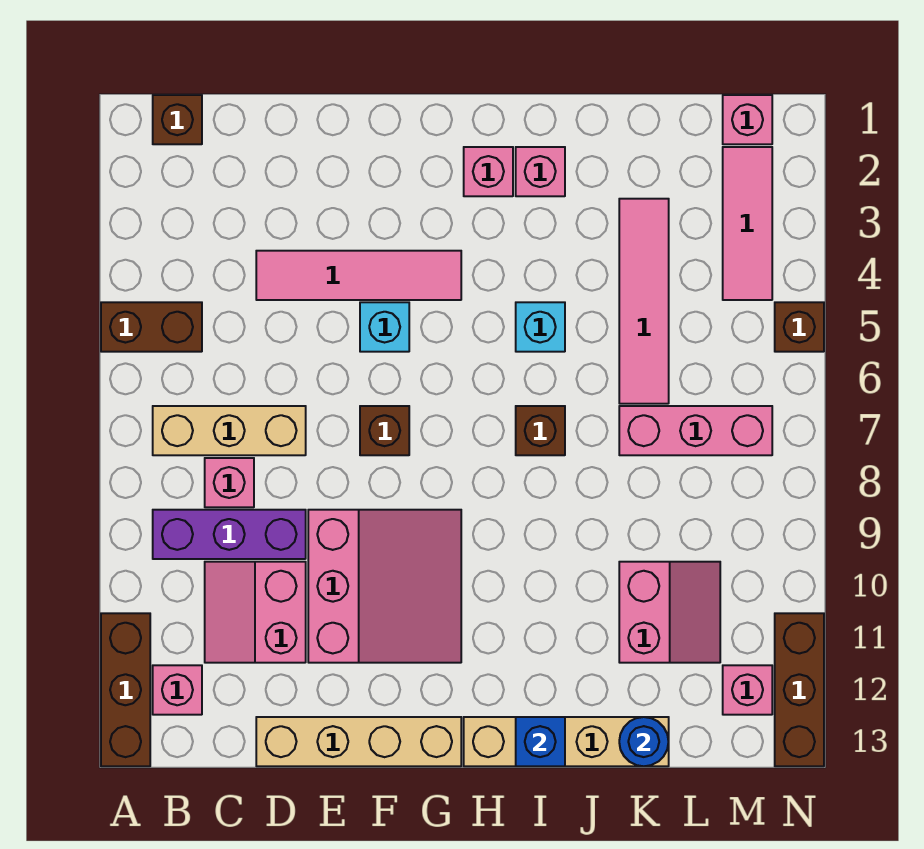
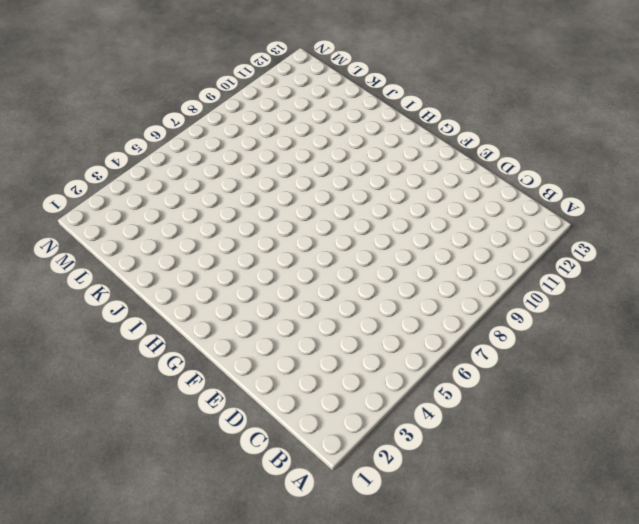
none -> brown 1x2 brick [101,302,202,352]
none -> brown 1x3 brick [101,613,150,766]
none -> brown 1x1 brick [153,95,202,144]

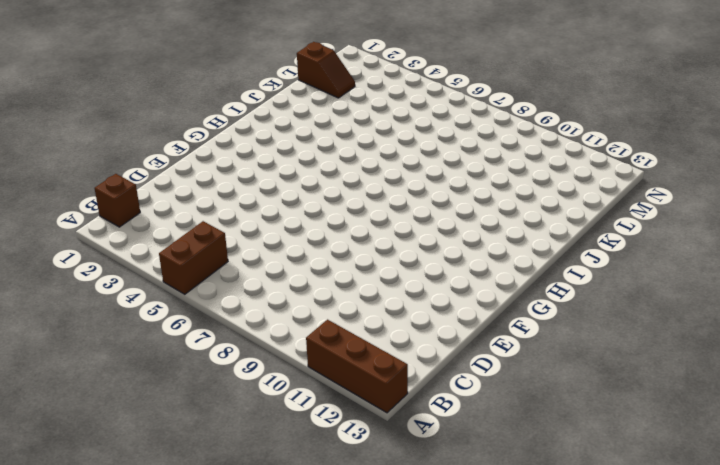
brown 1x2 slope [297,42,355,98] -> none
none -> tan 1x3 brick [153,406,306,455]
none -> purple 1x3 brick [153,510,306,559]
none -> pink 1x1 brick [153,665,202,715]

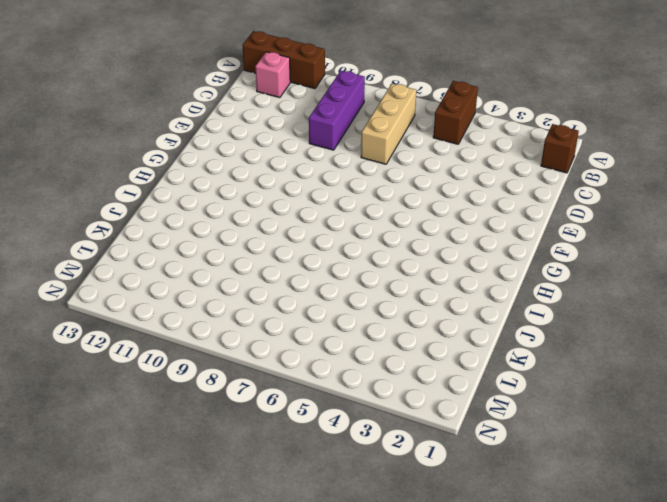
none -> pink 1x1 brick [205,458,254,507]
none -> pink 2x2 slope [205,562,306,663]
none -> pink 1x4 tile [256,251,461,300]

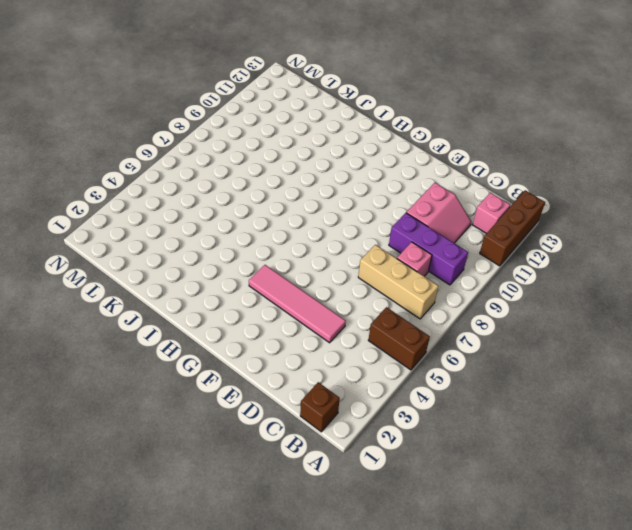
none -> tan 1x4 brick [256,717,461,766]
none -> pink 3x3 slope [308,510,461,663]
none -> cyan 1x1 brick [360,302,409,352]

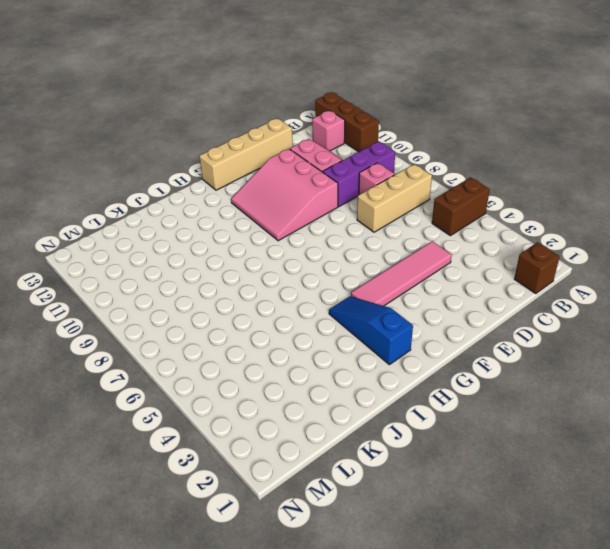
blue 1x3 slope [329,296,413,365] -> pink 1x1 brick [464,147,513,196]
none -> cyan 1x1 brick [360,302,409,352]
none -> brown 1x1 brick [360,406,409,455]
none -> tan 1x4 brick [464,717,669,766]

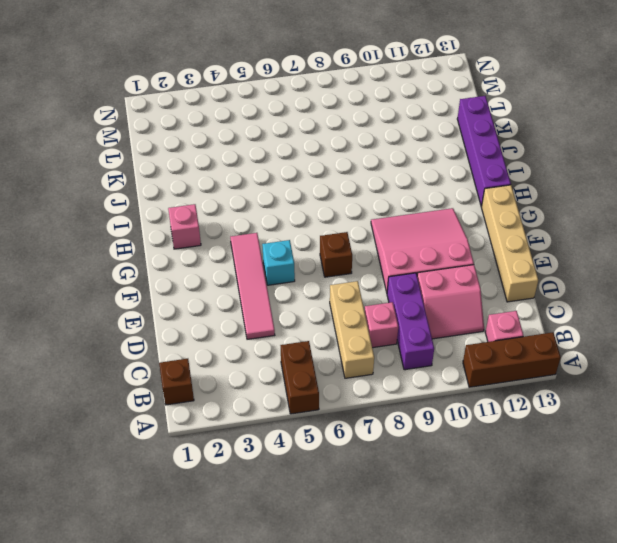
purple 1x4 brick [457,96,511,207] -> tan 1x4 brick [464,717,669,766]
none -> pink 1x1 brick [516,147,565,196]
none -> cyan 1x1 brick [516,302,565,352]
none -> brown 1x1 brick [516,406,565,455]

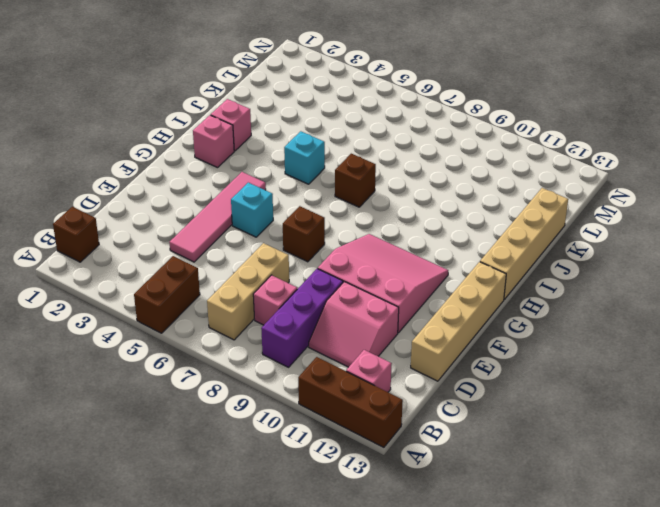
none -> pink 1x4 tile [619,199,669,404]
none -> pink 1x3 brick [619,406,772,455]
none -> pink 2x2 slope [619,562,720,663]

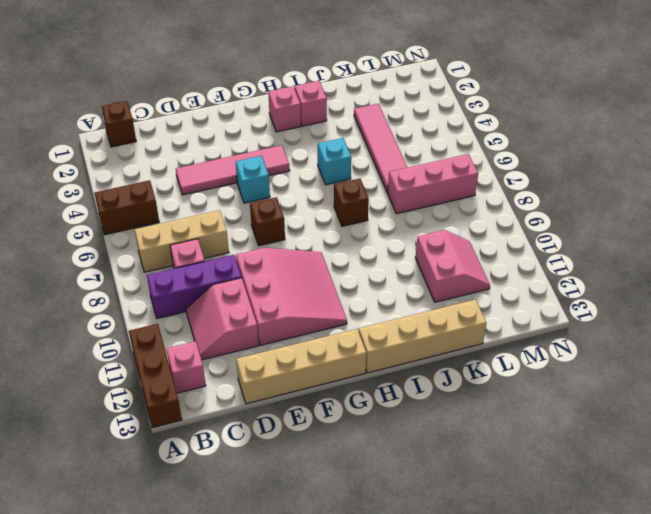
none -> pink 1x1 brick [723,95,772,144]
none -> pink 1x3 tile [723,147,772,300]
none -> pink 1x1 brick [723,665,772,715]

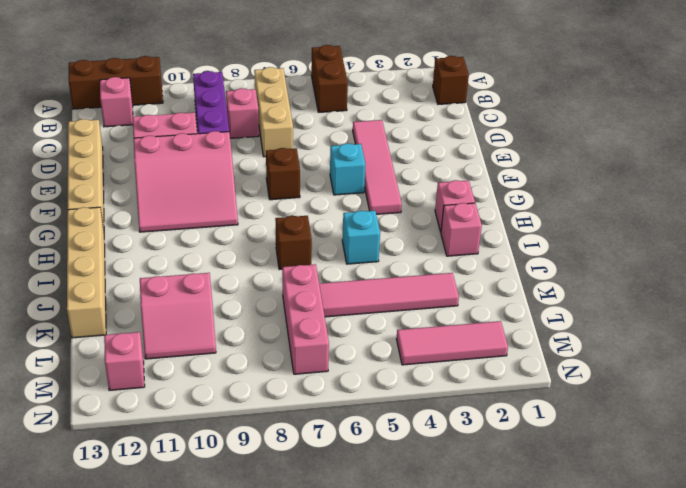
none -> pink 1x1 brick [723,95,772,144]
none -> brown 1x1 brick [775,302,824,352]
none -> brown 1x3 brick [775,613,824,766]

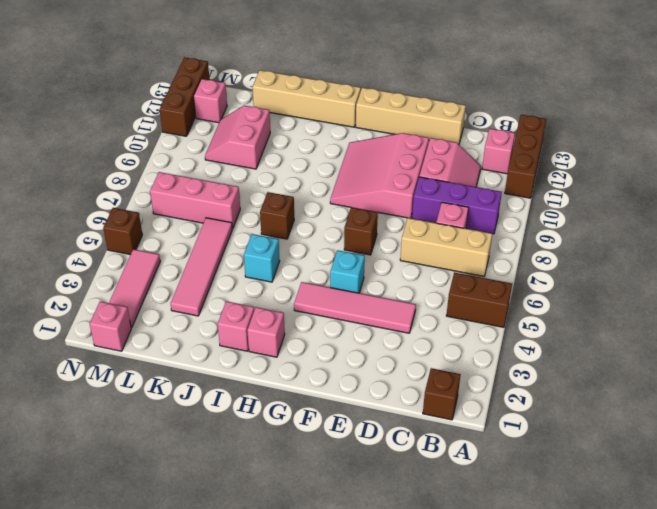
none -> blue 1x1 brick [516,717,565,766]
none -> blue 1x1 round brick [619,717,668,766]

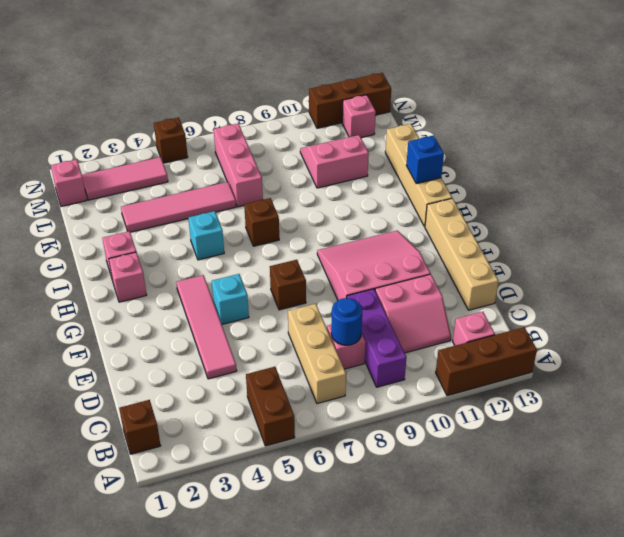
blue 1x1 round brick [331,298,362,345] -> blue 1x1 round brick moved to [619,717,668,766]

